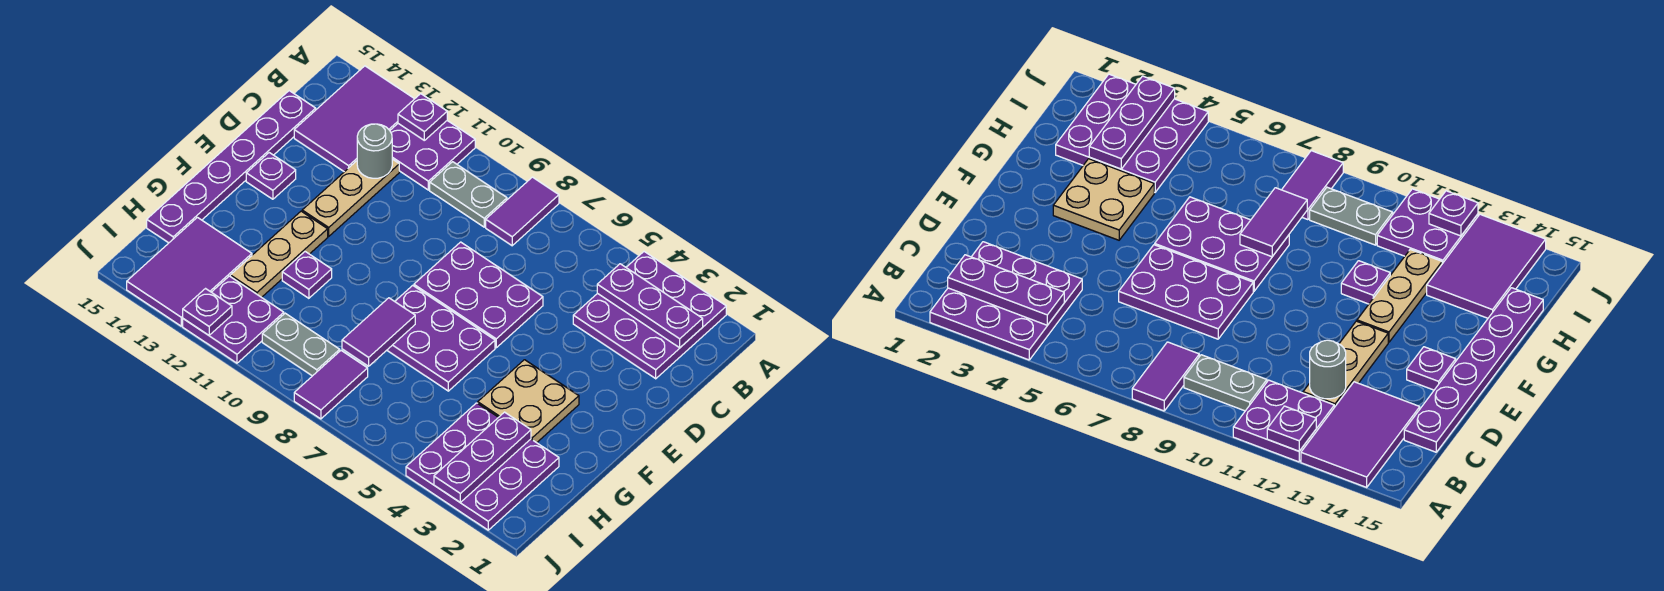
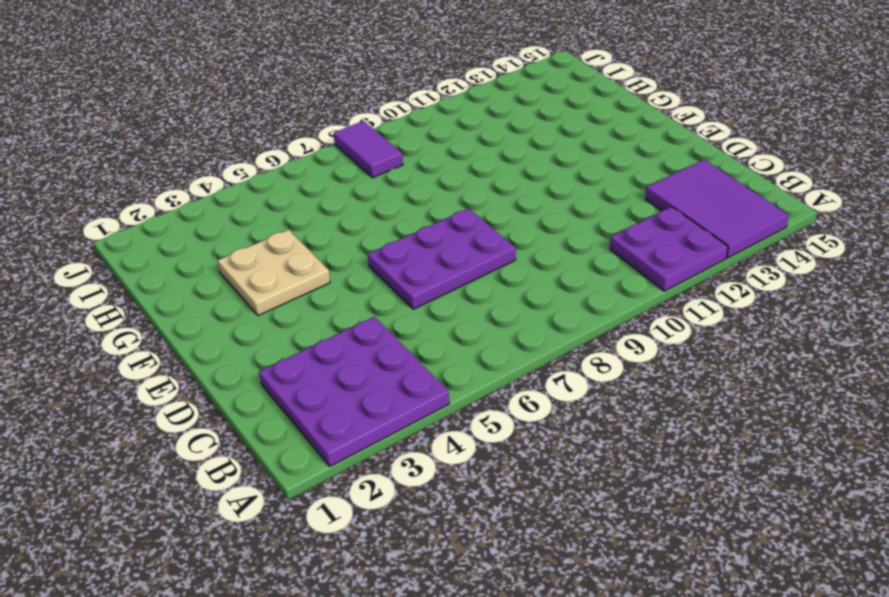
none -> purple 1x2 tile [486,177,559,246]
none -> grey 1x2 plate [430,162,507,227]
none -> tan 1x3 plate [302,159,399,236]

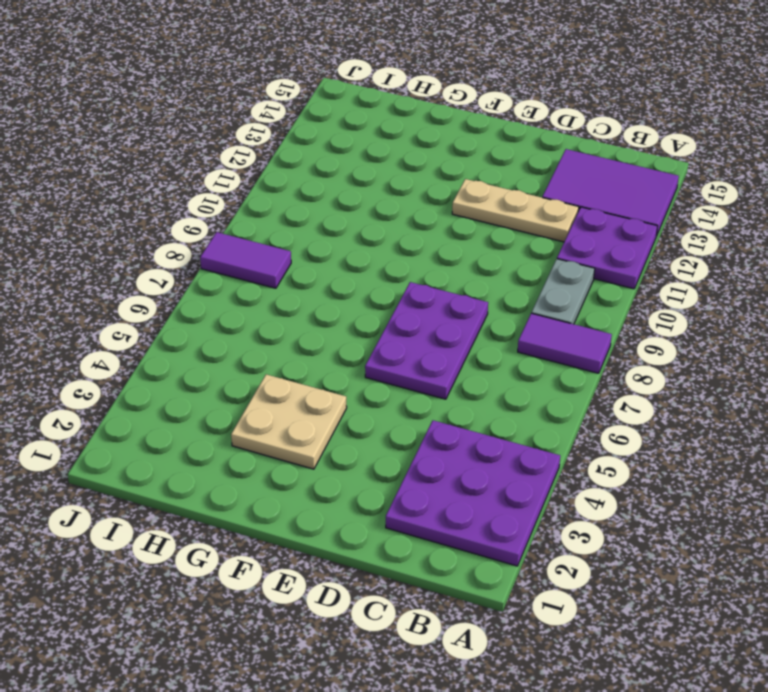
none -> purple 1x6 plate [147,91,316,243]
none -> purple 1x1 plate [246,153,296,199]
none -> purple 2x3 plate [387,285,495,391]

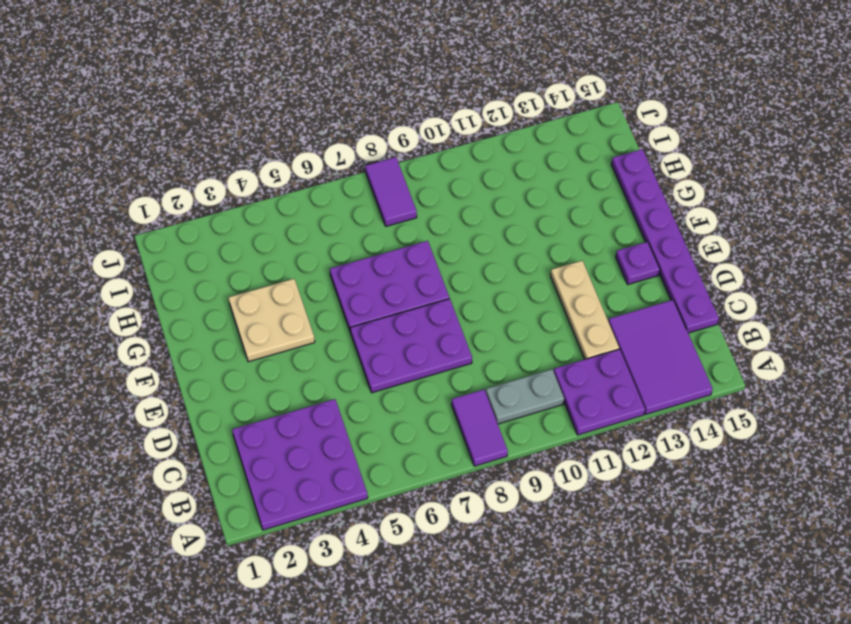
none -> tan 1x3 plate [230,211,328,297]
none -> purple 1x1 plate [282,252,332,298]
none -> purple 3x3 plate [406,403,559,530]

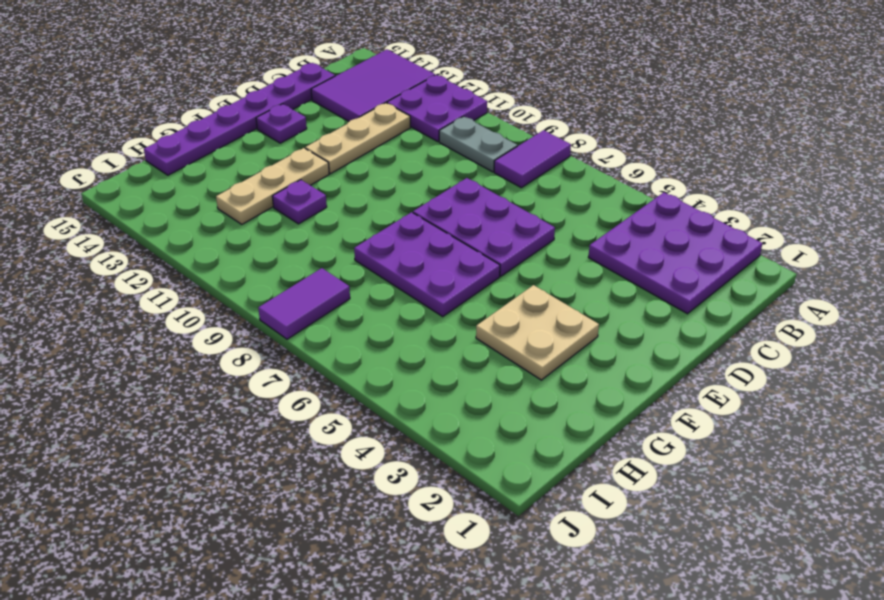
none -> purple 3x3 plate [406,403,559,530]
none -> purple 2x3 tile [127,217,252,326]
none -> grey 1x2 plate [262,313,340,376]

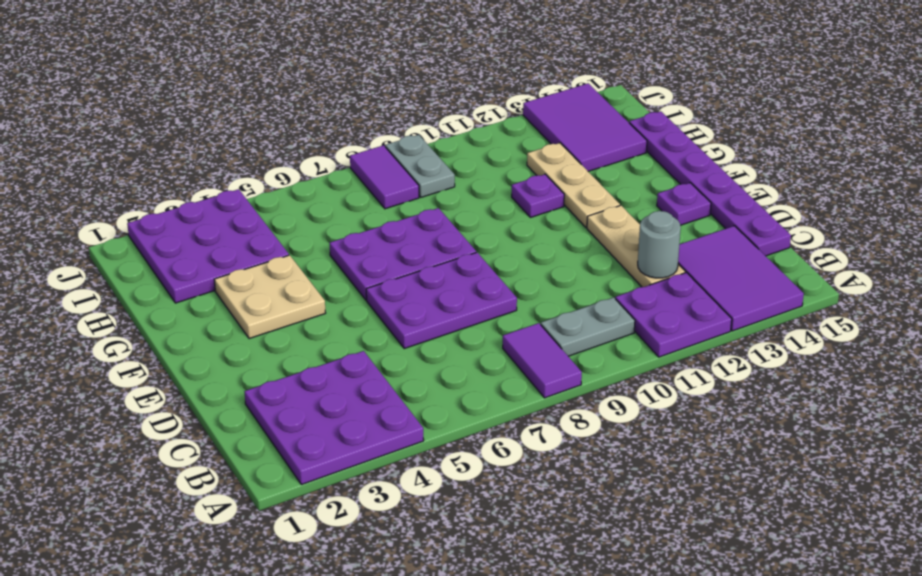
grey 1x2 plate [385,135,455,197] -> grey 1x2 plate turned to [262,313,340,376]
none -> purple 2x2 plate [183,276,284,363]
none -> purple 1x1 plate [398,94,447,140]
none -> purple 1x3 plate [597,264,703,348]

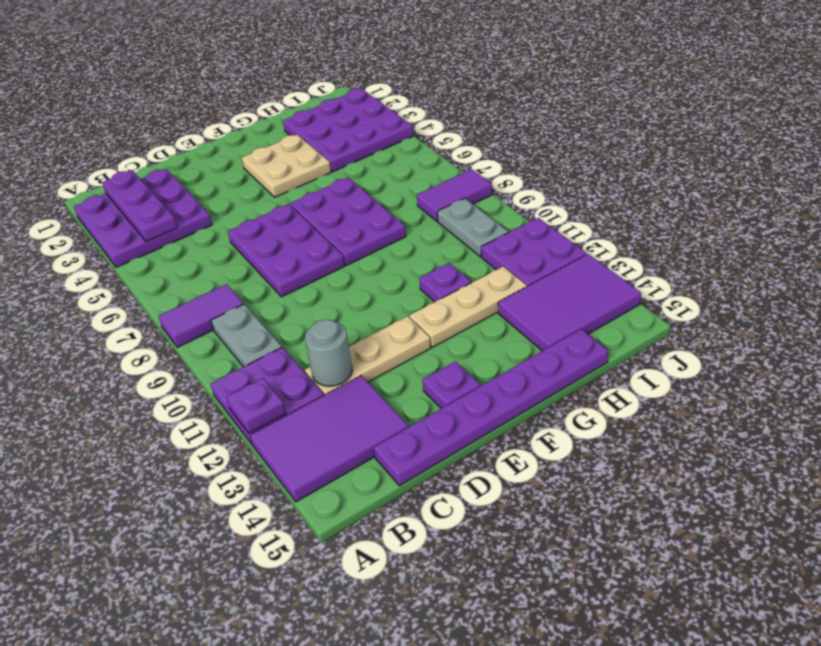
none -> purple 1x2 tile [342,298,415,366]
none -> purple 1x3 plate [434,412,531,502]
none -> purple 1x1 plate [183,289,232,335]

